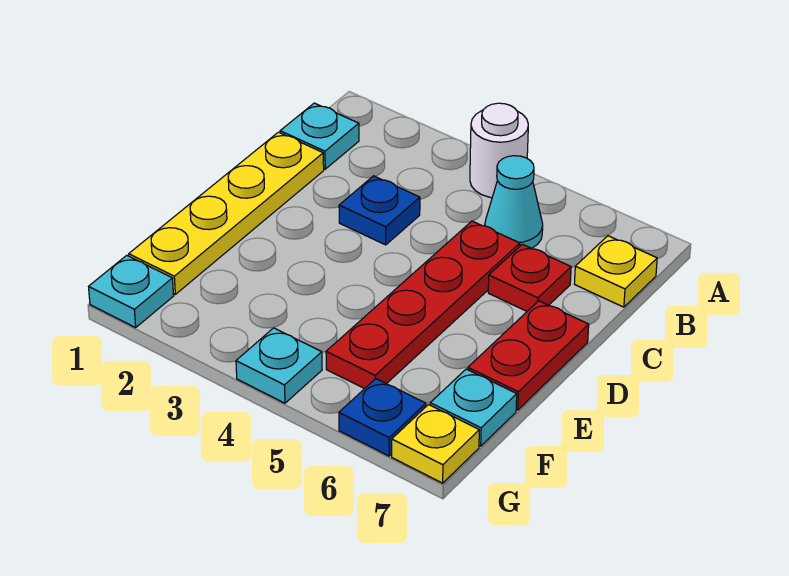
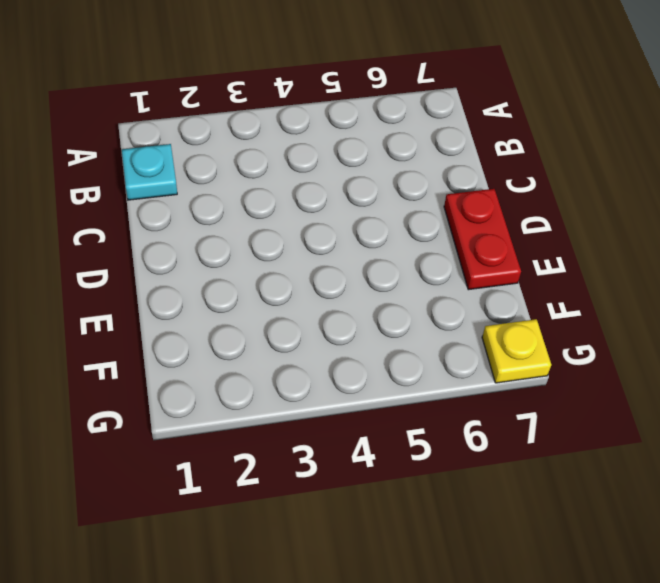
none -> white 1x1 round brick [470,103,528,198]
none -> cyan 1x1 cone [485,156,543,248]
none -> yellow 1x1 plate [574,236,657,307]

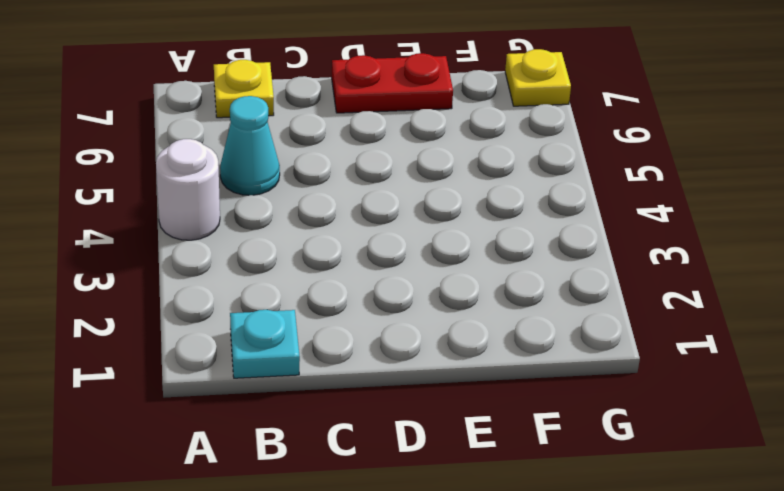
none -> yellow 1x4 plate [129,132,324,294]
none -> blue 1x1 plate [339,176,420,245]
none -> red 1x4 plate [326,221,520,389]

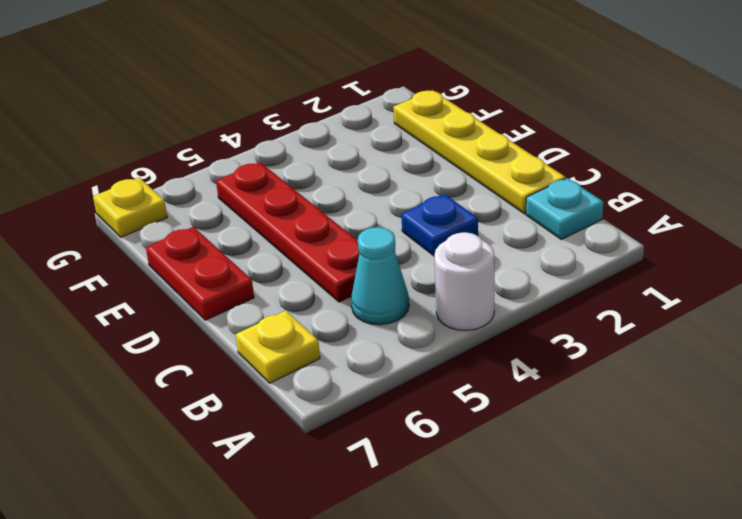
none -> red 1x1 plate [488,244,571,311]
none -> cyan 1x1 plate [430,369,517,446]
none -> cyan 1x1 plate [89,255,174,328]

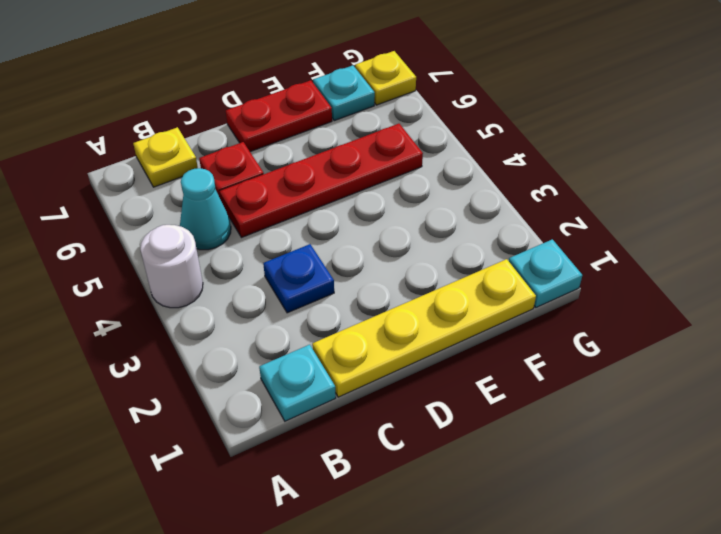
none -> cyan 1x1 plate [236,328,322,403]
none -> blue 1x1 plate [339,379,426,456]

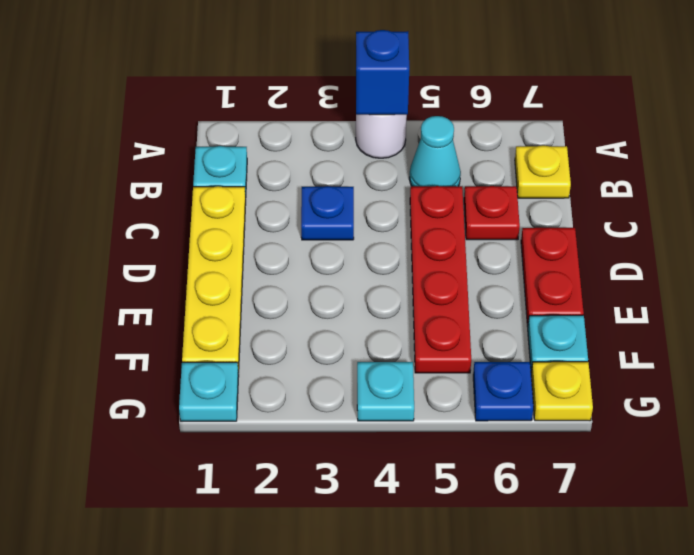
blue 1x1 brick [356,30,409,115] -> none

